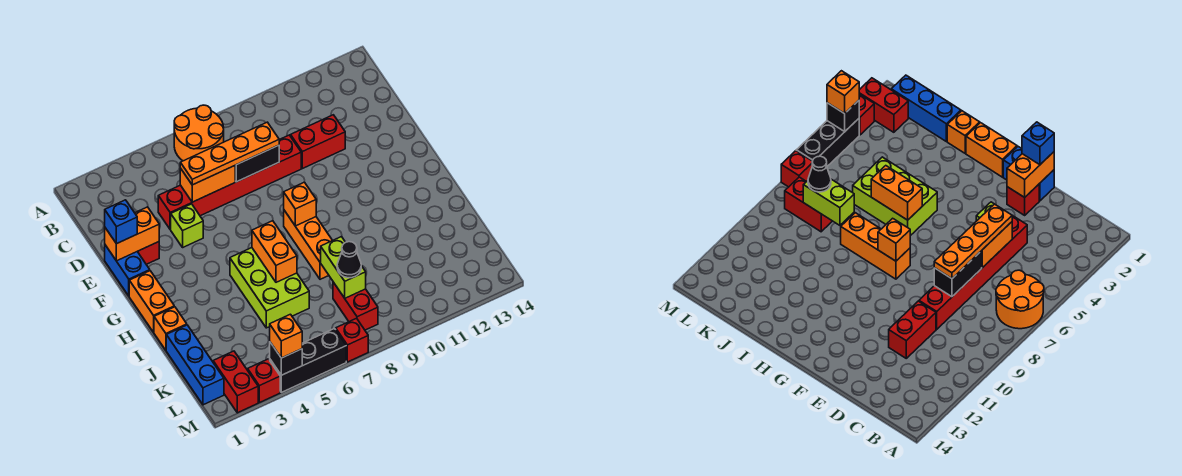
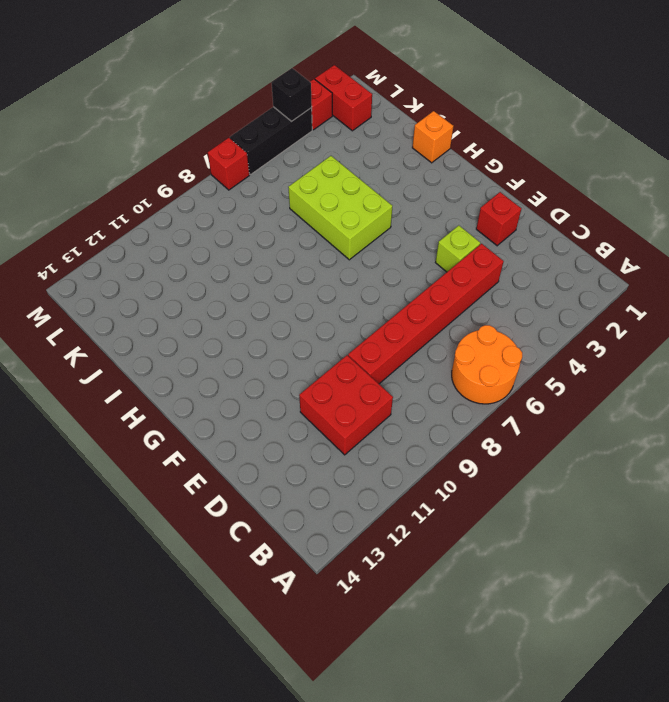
red 2x2 brick [299,355,393,455] -> red 1x2 brick [291,115,345,169]
none -> blue 1x2 brick [105,245,150,296]
none -> orange 1x2 brick [129,271,174,332]
none -> orange 1x3 brick [284,210,333,279]

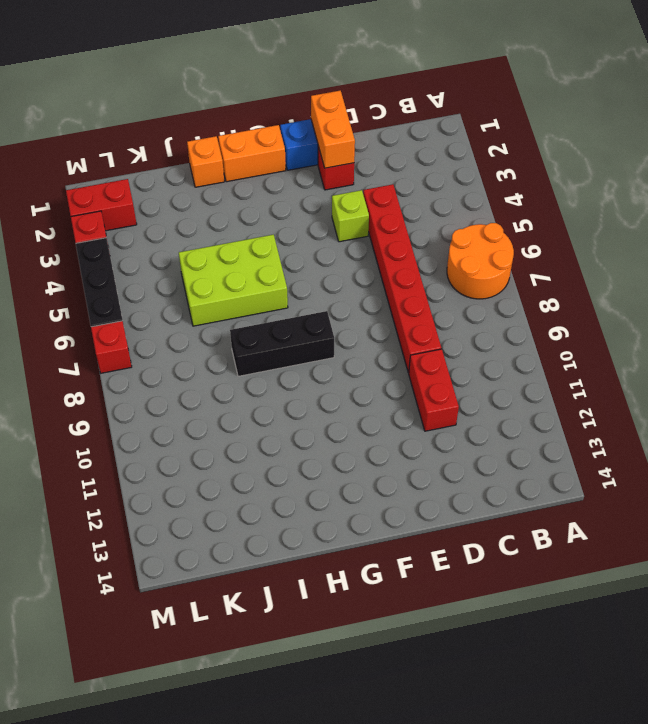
black 1x3 brick [230,311,334,376] -> orange 1x3 brick [284,210,333,279]
none -> blue 1x3 brick [166,325,224,405]
none -> red 1x2 brick [333,282,378,330]
none -> orange 1x2 brick [180,166,235,202]

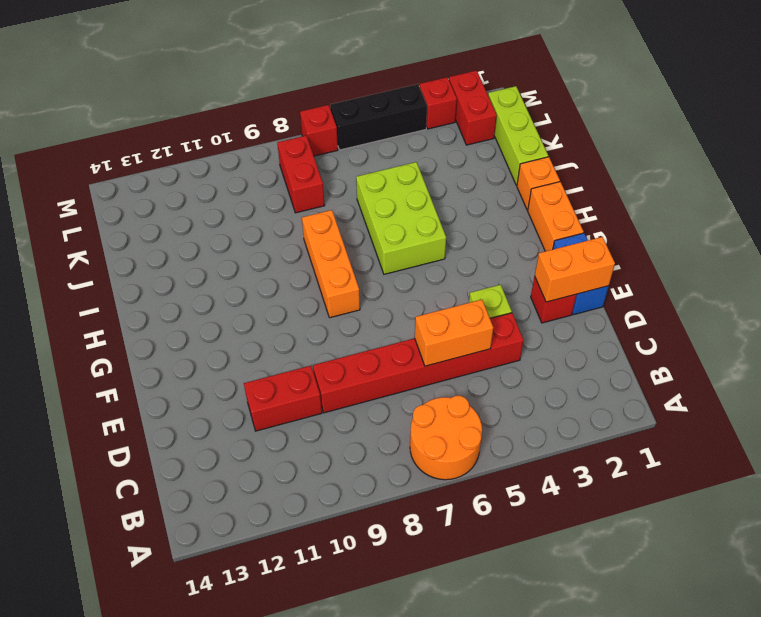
lime 1x3 brick [488,86,548,185] -> blue 1x3 brick [166,325,224,405]
none -> black 1x2 brick [235,145,279,182]
none -> orange 1x1 brick [284,182,316,226]
none -> orange 1x2 brick [252,221,297,282]

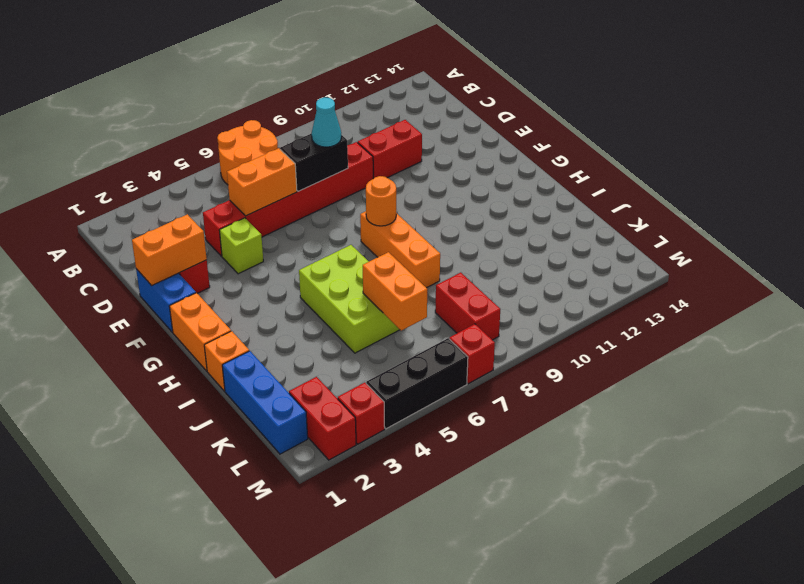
cyan 1x1 cone [312,97,341,147] -> orange 1x4 plate [180,122,279,185]
orange 1x1 round brick [366,176,396,226] -> orange 1x1 brick [284,182,316,226]
orange 1x2 brick [363,252,427,331] -> orange 1x2 brick moved to [252,221,297,282]
none -> lime 1x2 brick [321,237,366,298]
none -> black 1x1 brick [270,342,302,375]
none -> blue 1x1 brick [105,200,137,244]

